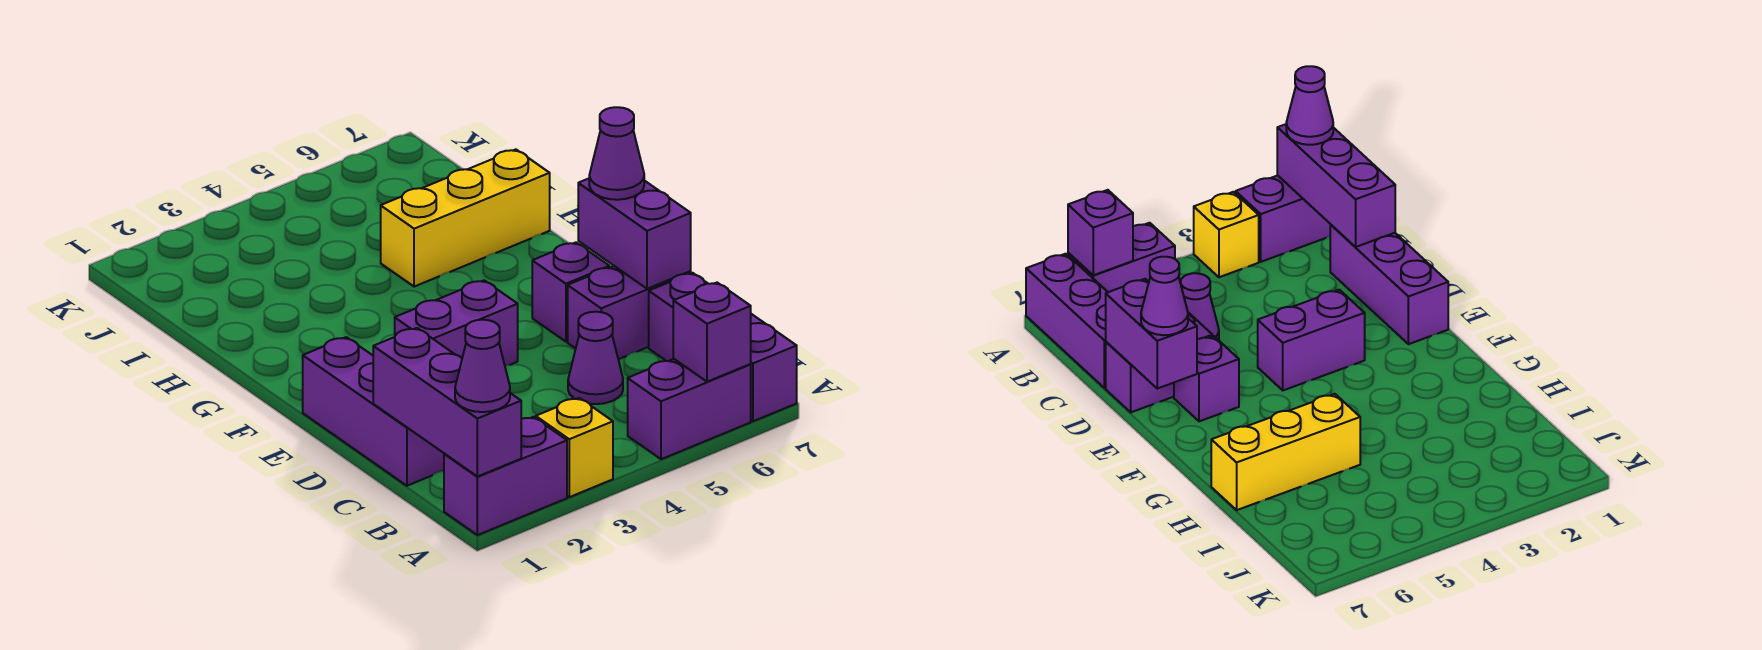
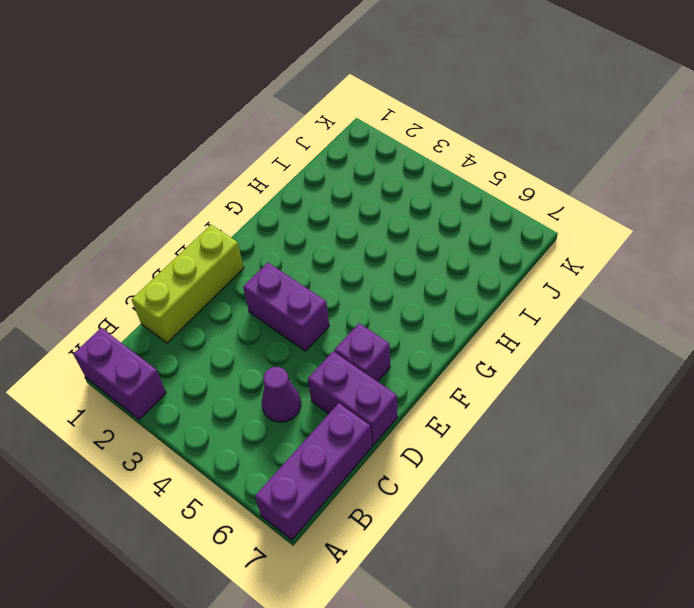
lime 1x3 brick [131,225,244,343] -> purple 1x3 brick [303,337,444,486]
none -> yellow 1x1 brick [536,398,613,497]
none -> purple 1x2 brick [628,359,751,459]
none -> yellow 1x3 brick [381,150,550,287]

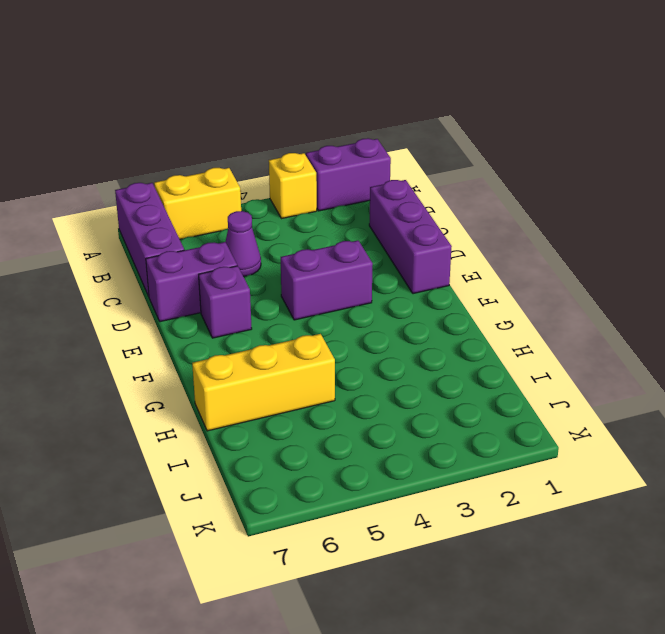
yellow 1x2 brick [154,168,241,239] -> purple 1x2 brick [628,359,751,459]
none -> purple 1x3 brick [373,328,521,477]
none -> purple 1x1 brick [673,283,751,382]
none -> purple 1x2 brick [578,179,691,289]

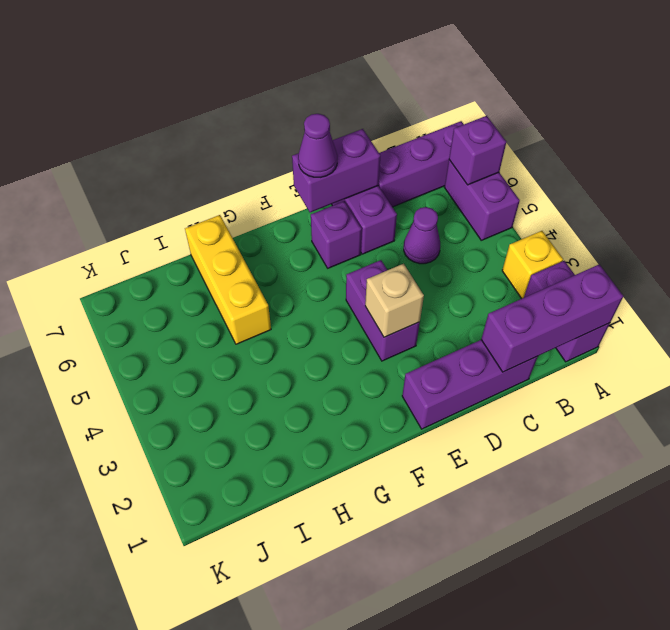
tan 1x1 brick [365,264,424,337] -> none
none -> purple 1x1 cone [455,320,510,412]

